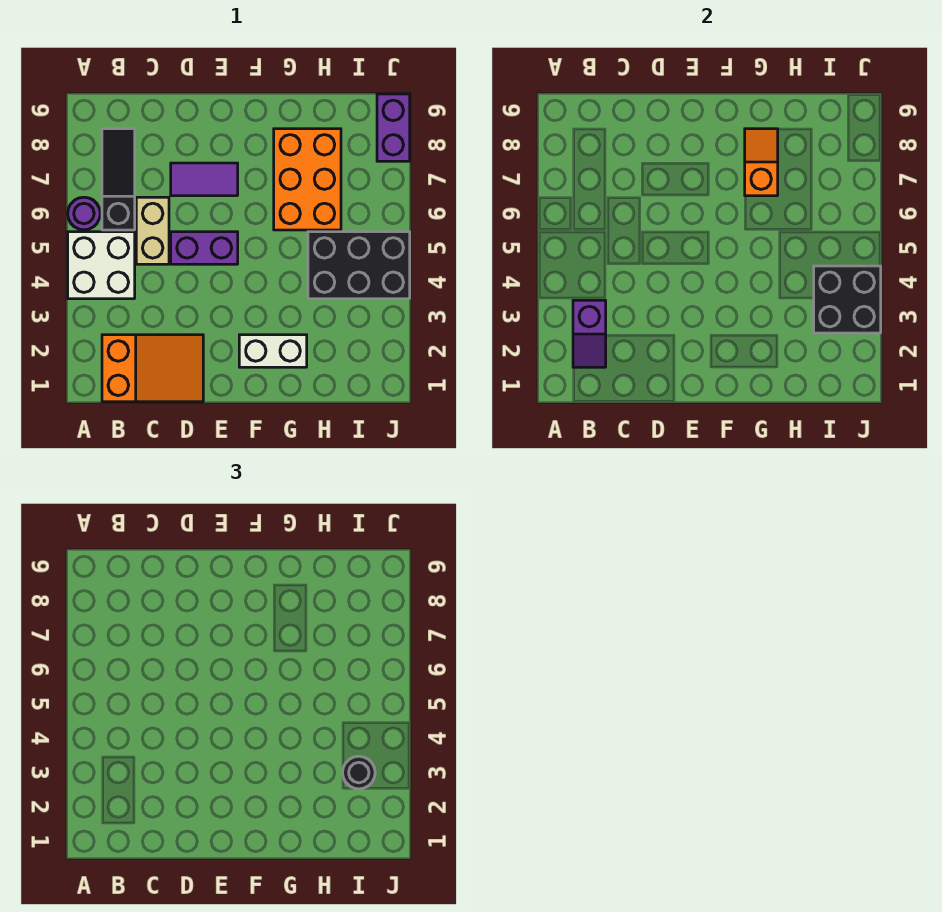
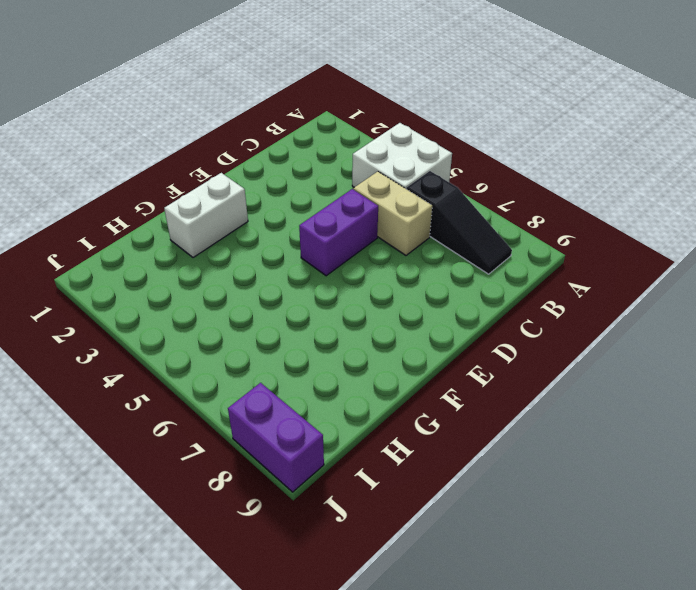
none -> purple 1x1 round brick [68,197,100,230]
none -> orange 2x3 slope [102,335,203,402]
none -> purple 1x2 tile [171,163,238,196]

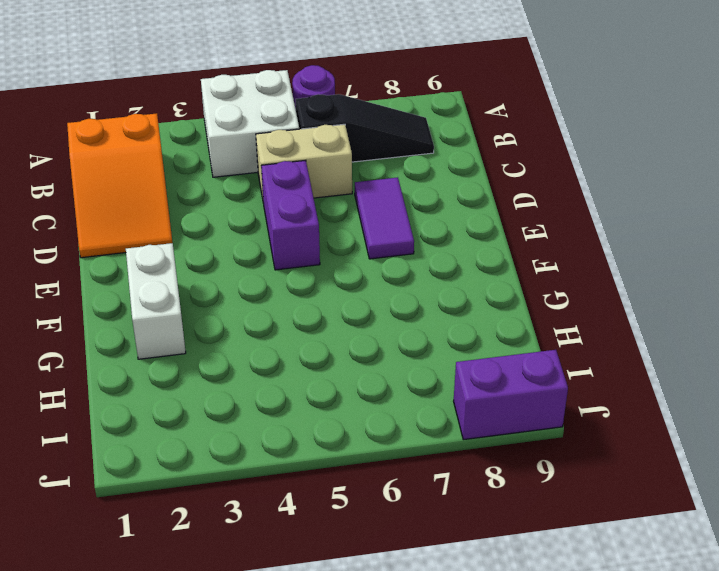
none -> orange 2x3 brick [274,129,341,230]
none -> black 2x3 brick [308,232,410,299]
none -> purple 1x2 slope [573,300,606,367]

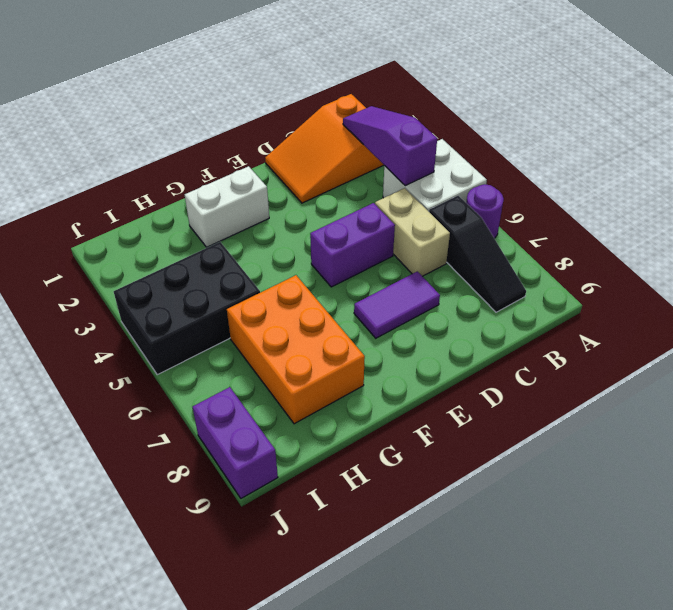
purple 1x3 slope [343,106,437,186] -> purple 1x2 slope [573,300,606,367]
none -> orange 1x2 slope [745,129,778,196]
none -> black 2x2 brick [814,266,881,333]
none -> black 1x1 round brick [343,756,375,789]

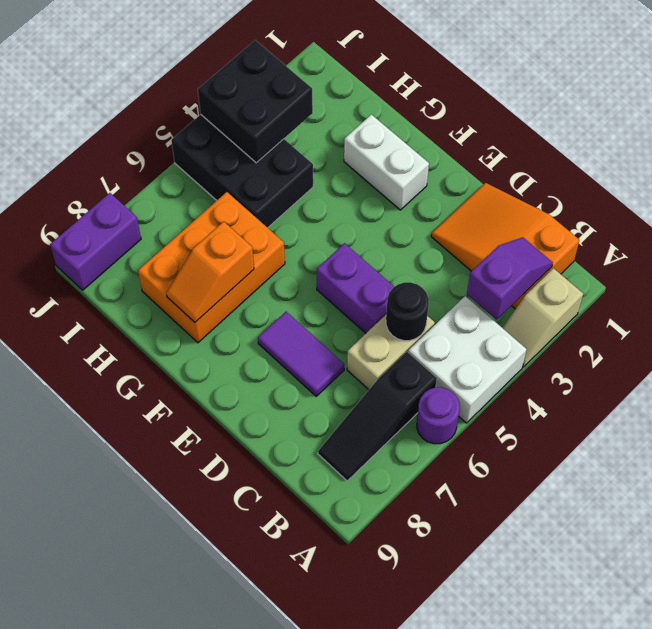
tan 1x2 slope [502,268,583,367] -> none
black 1x1 round brick [386,282,429,341] -> black 1x1 round brick moved to [343,756,375,789]

